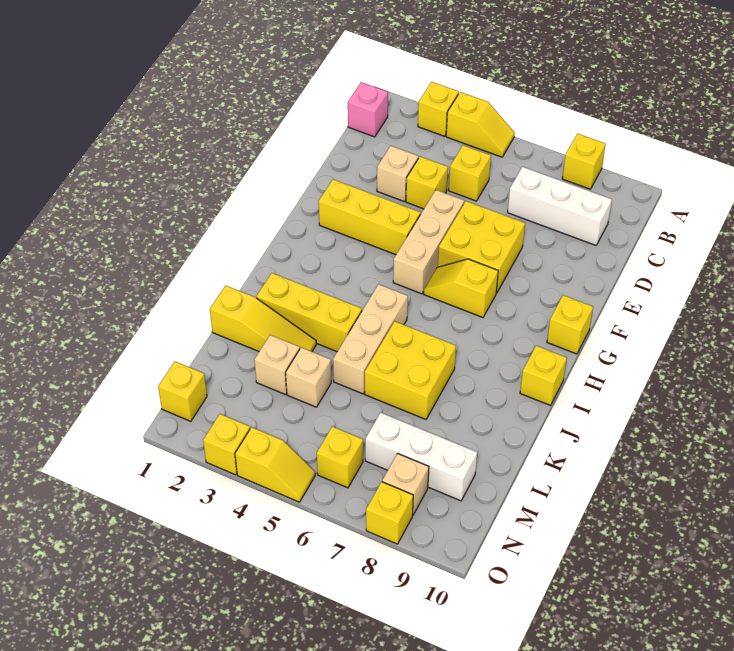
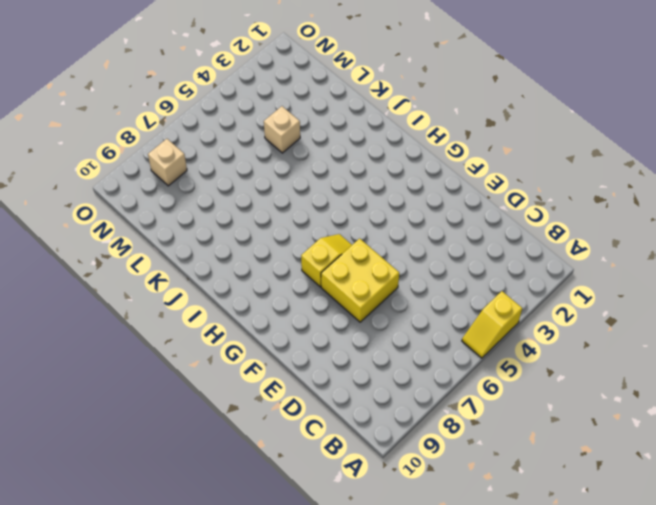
none -> yellow 1x1 brick [418,82,459,136]
none -> yellow 1x1 brick [562,133,606,189]
none -> pink 1x1 brick [348,82,388,137]

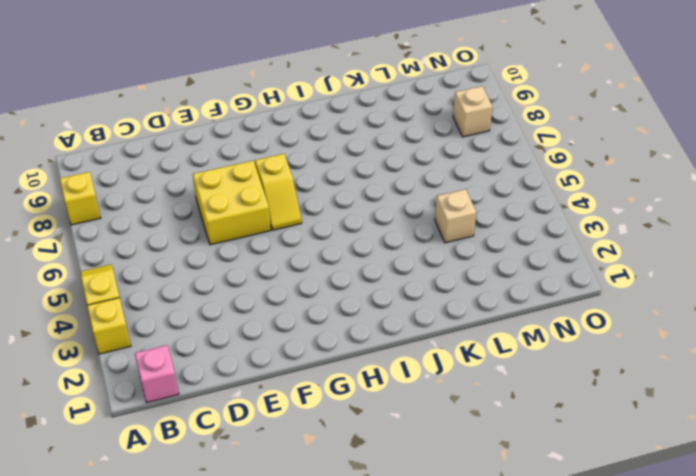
none -> yellow 1x1 brick [449,145,491,201]
none -> white 1x3 brick [508,167,612,245]
none -> tan 1x1 brick [377,146,418,202]

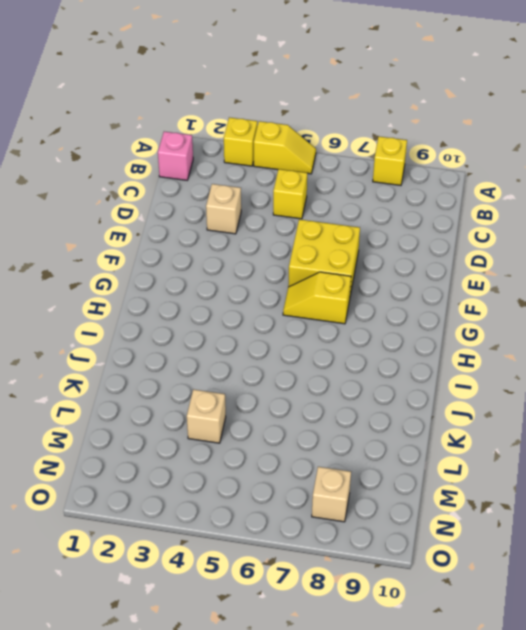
none -> white 1x3 brick [508,167,612,245]
none -> yellow 1x1 brick [406,156,448,209]
none -> tan 1x3 brick [393,190,464,294]

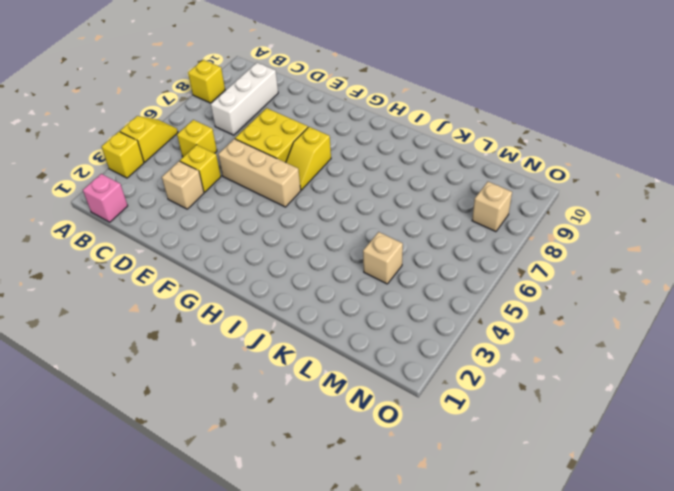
none -> yellow 1x3 brick [319,179,420,255]
none -> yellow 1x1 brick [547,295,593,354]
none -> tan 1x3 brick [333,284,408,394]

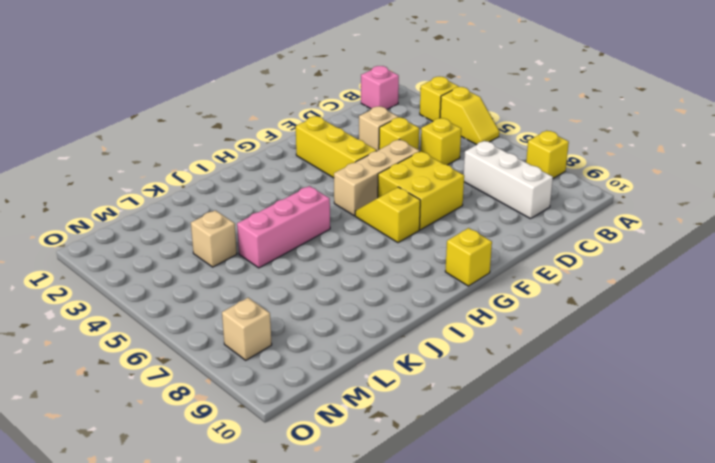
pink 1x3 brick [237,186,330,268] -> tan 1x3 brick [333,284,408,394]
none -> yellow 1x1 brick [520,346,567,405]
none -> yellow 1x3 brick [256,273,362,351]
none -> yellow 2x2 brick [365,321,456,419]

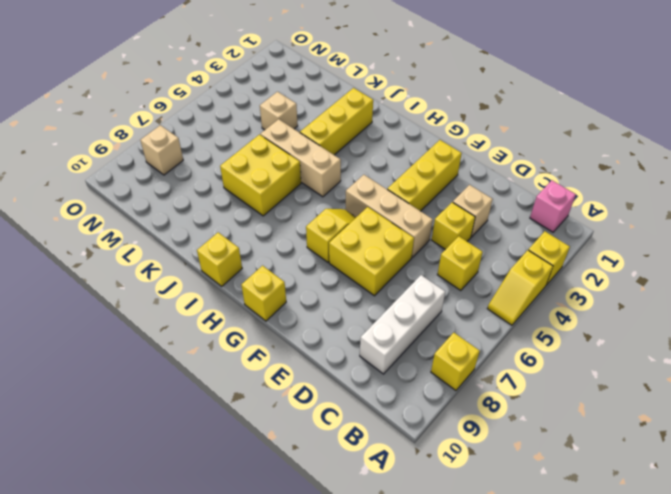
none -> yellow 1x3 slope [210,285,316,351]
none -> tan 1x1 brick [254,335,300,395]
none -> white 1x3 brick [365,413,477,501]

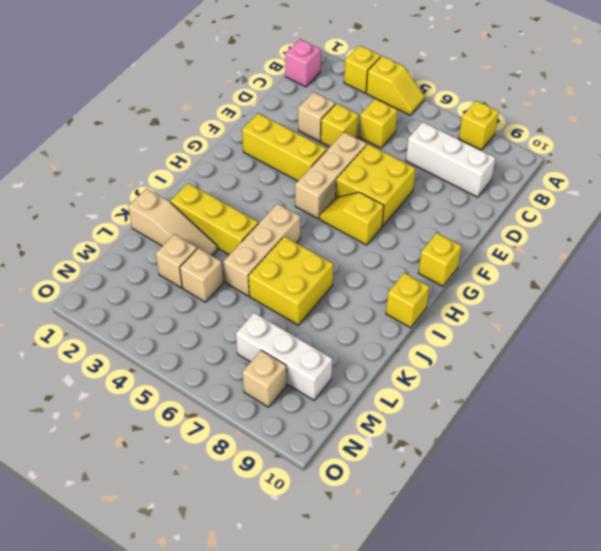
tan 1x3 slope [128,189,218,256] -> yellow 1x3 slope [210,285,316,351]
none -> yellow 1x1 brick [158,361,207,421]
none -> yellow 1x1 brick [317,426,363,488]
none -> yellow 1x1 brick [203,414,250,475]

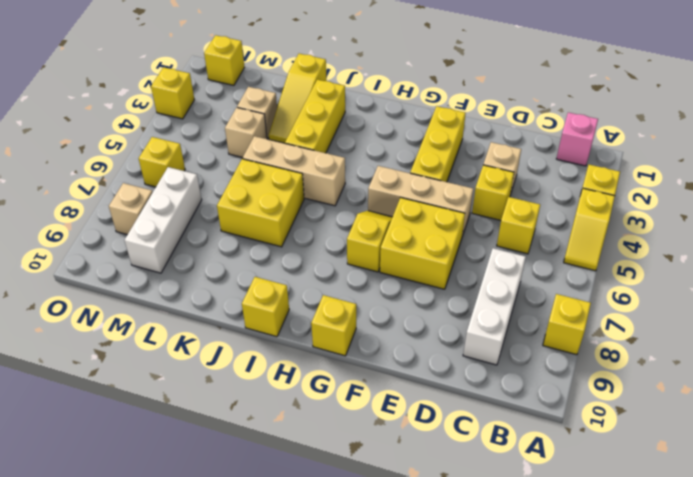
none -> yellow 1x2 slope [235,427,315,502]
none -> yellow 1x1 brick [366,482,413,544]

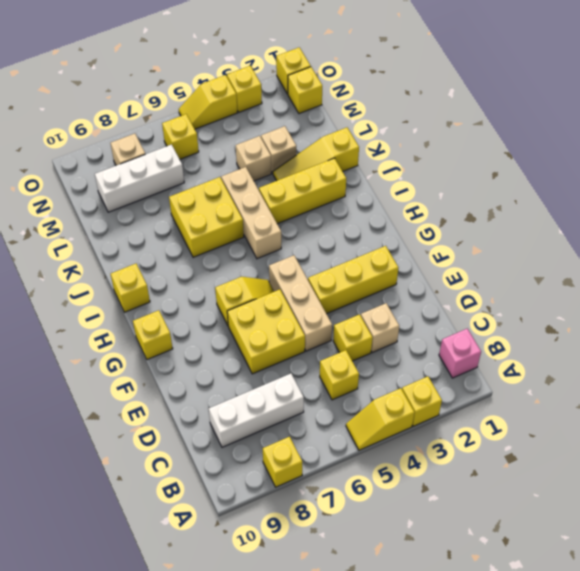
yellow 1x1 brick [276,47,311,94] -> yellow 1x1 brick moved to [366,482,413,544]

